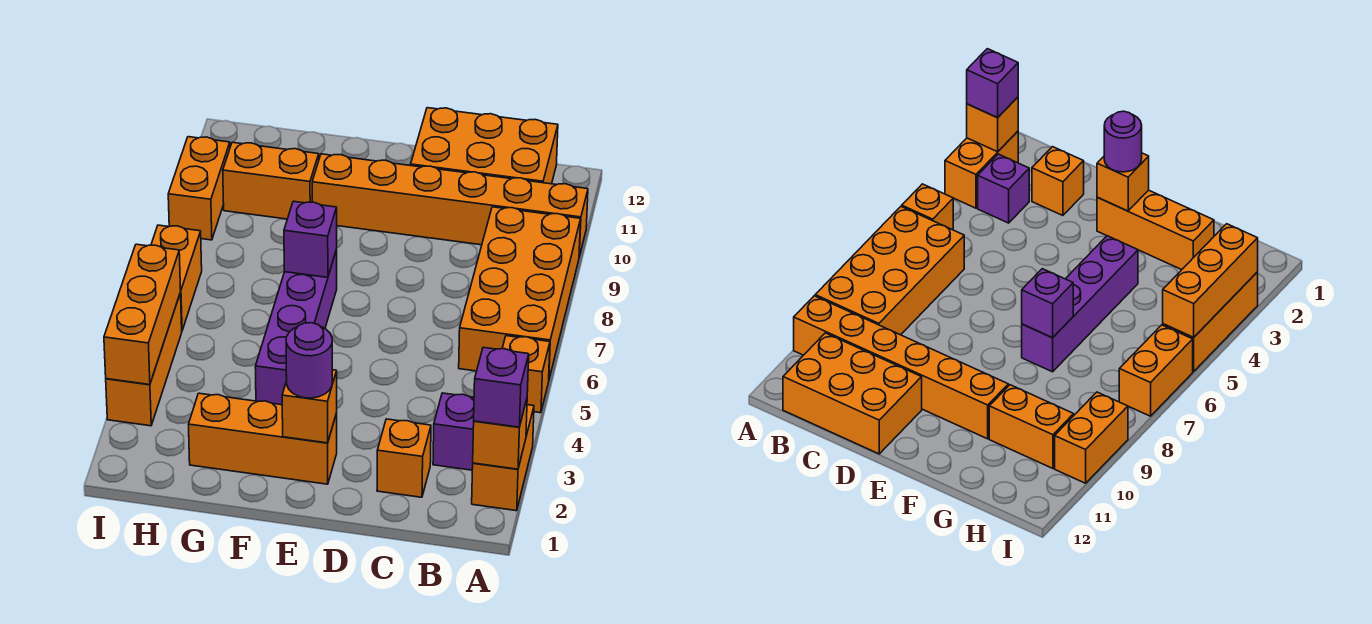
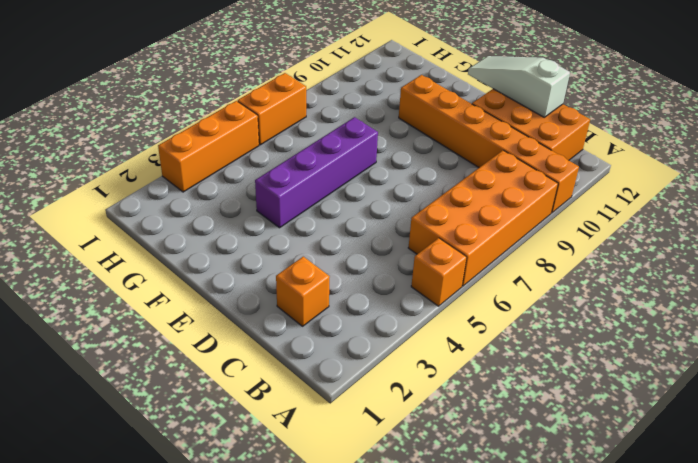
white 1x3 slope [468,56,570,117] -> none
none -> orange 1x2 brick [472,405,534,511]
none -> purple 1x1 brick [433,393,474,470]
none -> orange 1x3 brick [189,393,337,484]

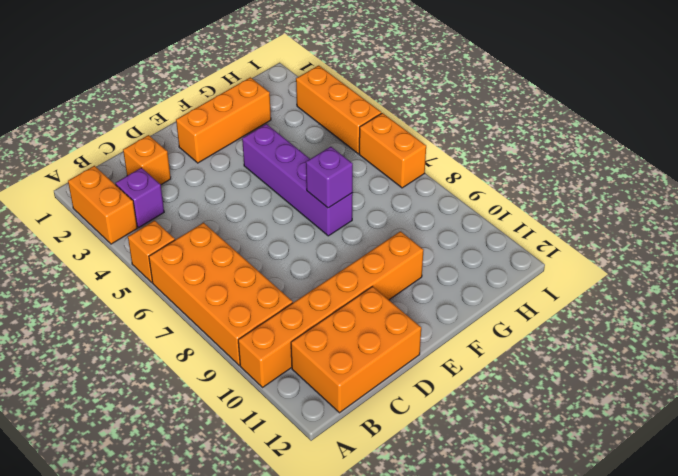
none -> orange 1x2 brick [223,142,319,219]
none -> orange 1x2 brick [168,137,230,240]
none -> orange 1x1 brick [473,399,527,469]

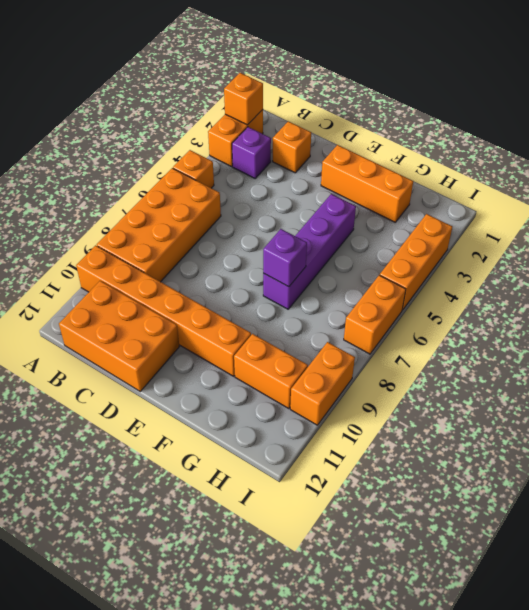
none -> orange 1x1 brick [282,370,337,443]
none -> orange 1x3 brick [104,244,181,385]
none -> purple 1x1 brick [474,347,529,427]

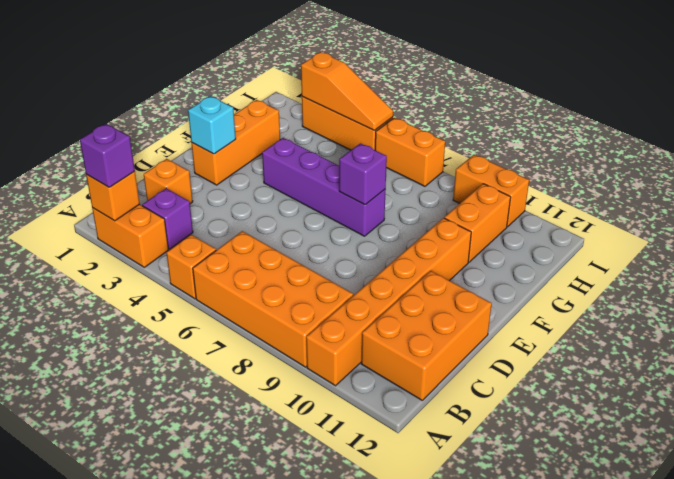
cyan 1x1 brick [188,96,236,154] -> orange 1x1 brick [282,370,337,443]
orange 1x3 slope [301,52,393,131] -> orange 1x3 brick [104,244,181,385]
none -> purple 1x1 round brick [286,323,332,398]

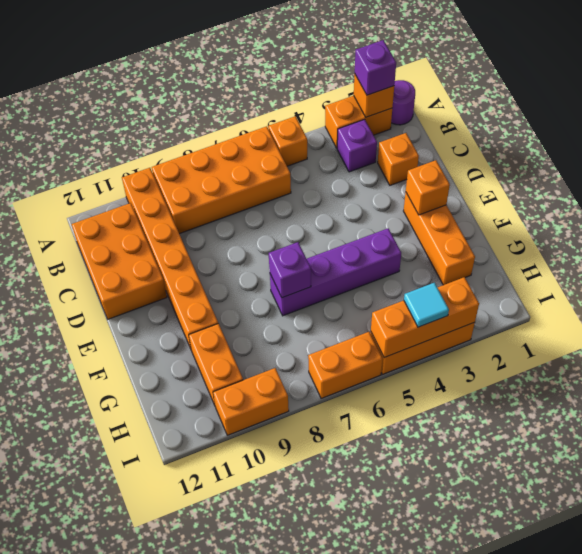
purple 1x1 round brick [391,80,415,125] -> purple 1x1 round brick moved to [286,323,332,398]
cyan 1x1 tile [404,283,449,327] -> none

